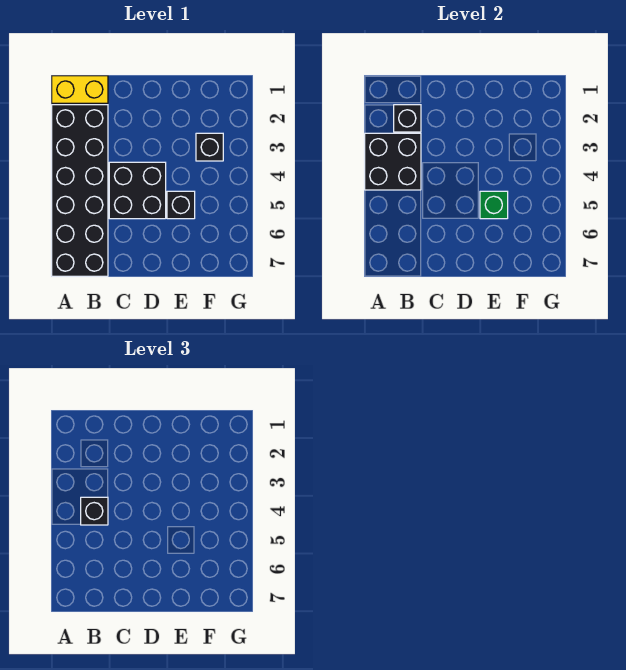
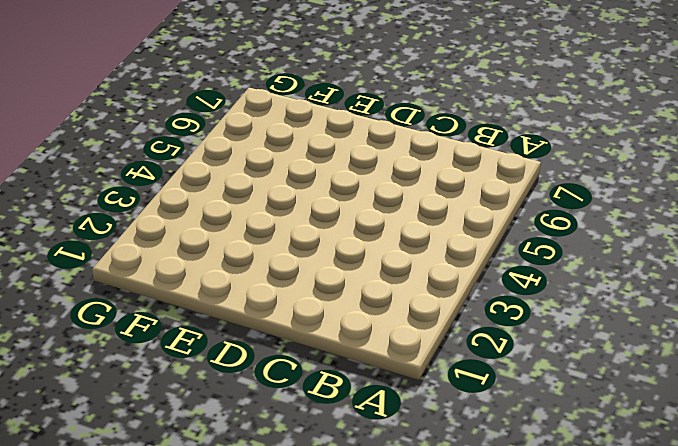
none -> yellow 1x2 brick [52,76,108,103]
none -> black 2x6 brick [52,105,108,276]

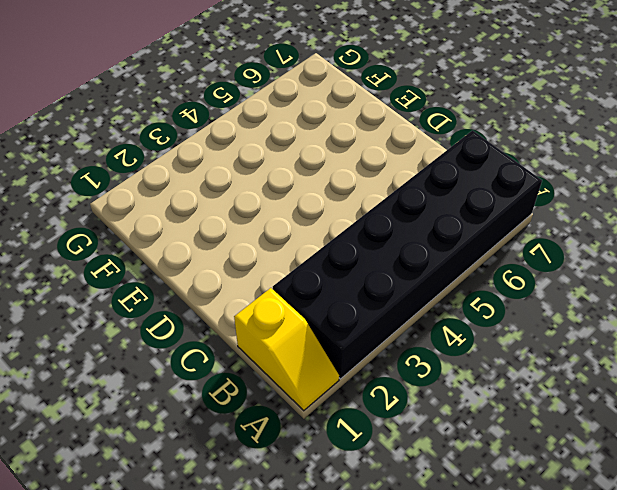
yellow 1x2 slope [234,288,339,411] -> yellow 1x2 brick [52,76,108,103]
none -> black 2x2 brick [109,162,166,219]
none -> black 1x1 brick [167,191,195,219]

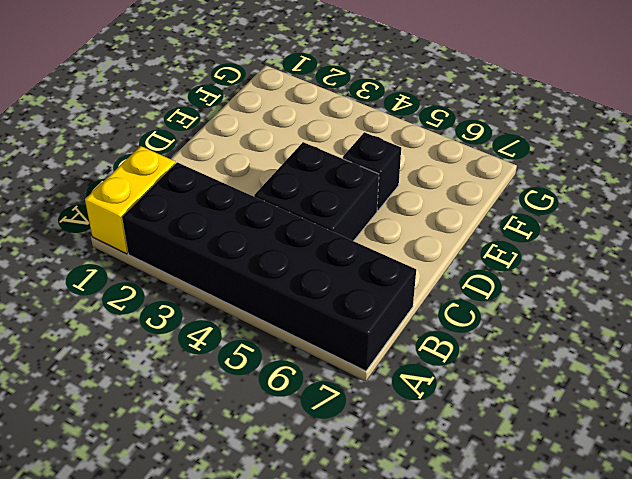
none -> black 1x1 brick [196,133,223,161]
none -> black 2x2 brick [365,133,421,190]

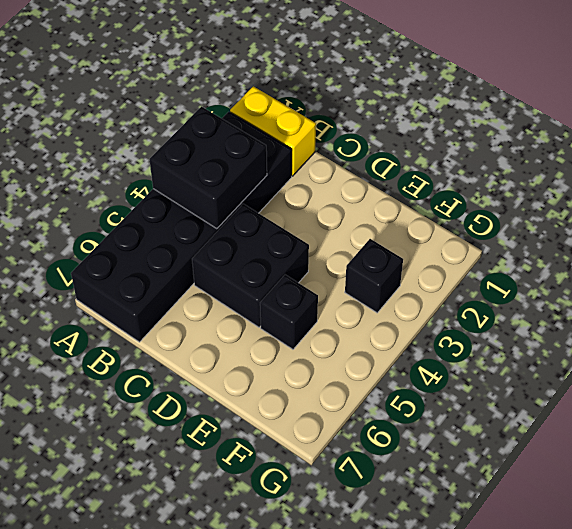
none -> black 1x1 brick [394,105,421,132]
none -> green 1x1 brick [480,191,508,219]

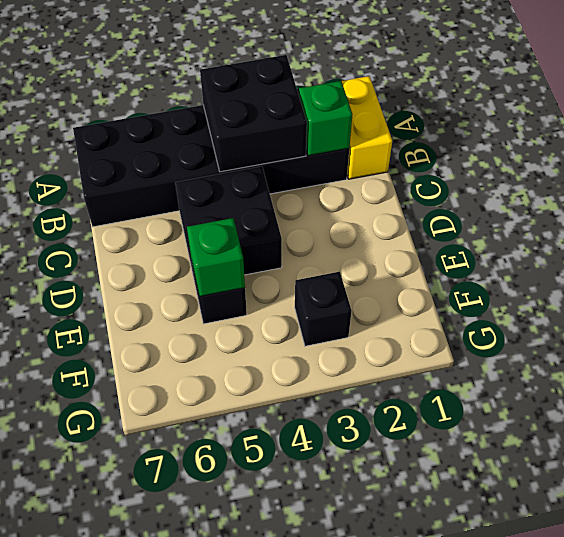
green 1x1 brick [299,81,353,156] -> black 1x1 brick [394,105,421,132]
none -> black 1x1 brick [81,497,108,525]

